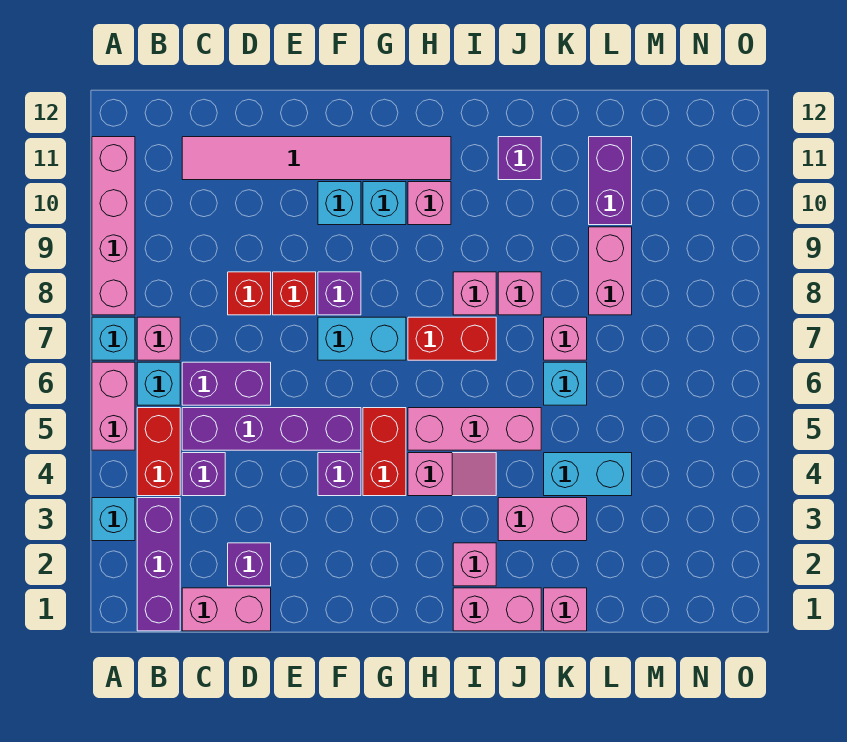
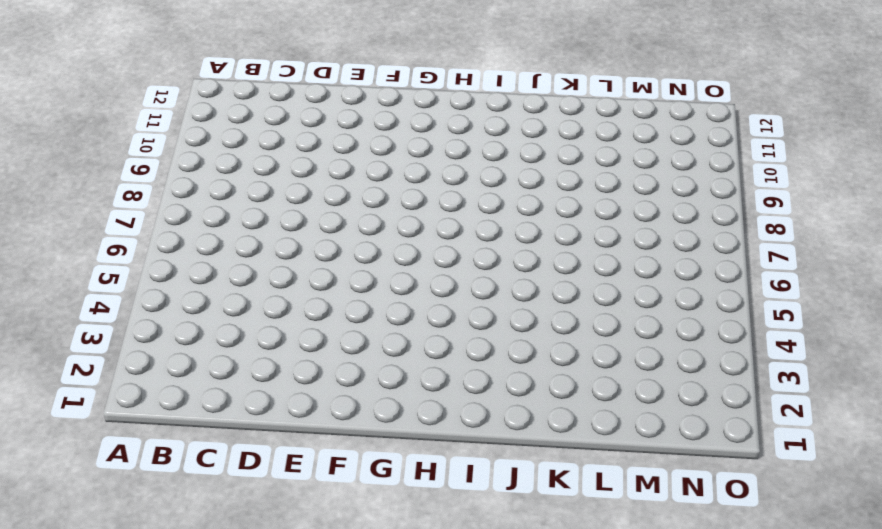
none -> cyan 1x1 brick [92,498,135,541]
none -> pink 1x2 brick [92,362,135,450]
none -> cyan 1x1 brick [92,317,135,360]
none -> pink 1x4 brick [92,137,135,315]

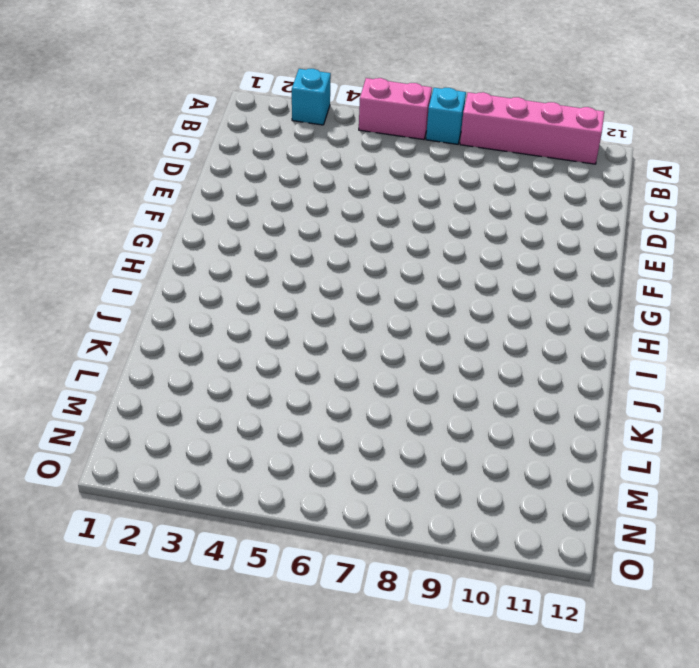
none -> purple 1x3 brick [137,498,180,631]
none -> red 1x2 brick [137,408,180,496]
none -> cyan 1x1 brick [137,362,180,405]
none -> pink 1x1 brick [137,317,180,360]

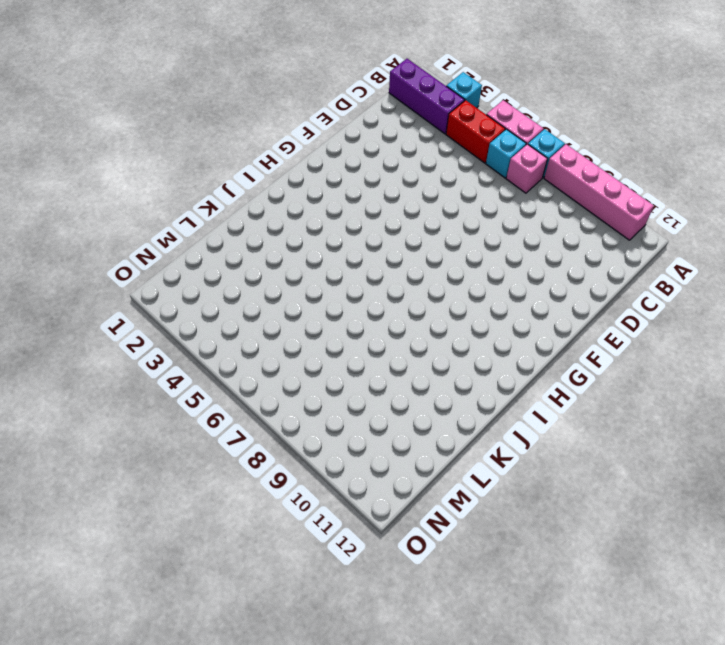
none -> pink 1x2 brick [182,588,271,631]
none -> purple 1x1 brick [182,453,225,496]
none -> purple 1x4 brick [182,408,361,450]
none -> purple 1x2 brick [182,362,271,405]

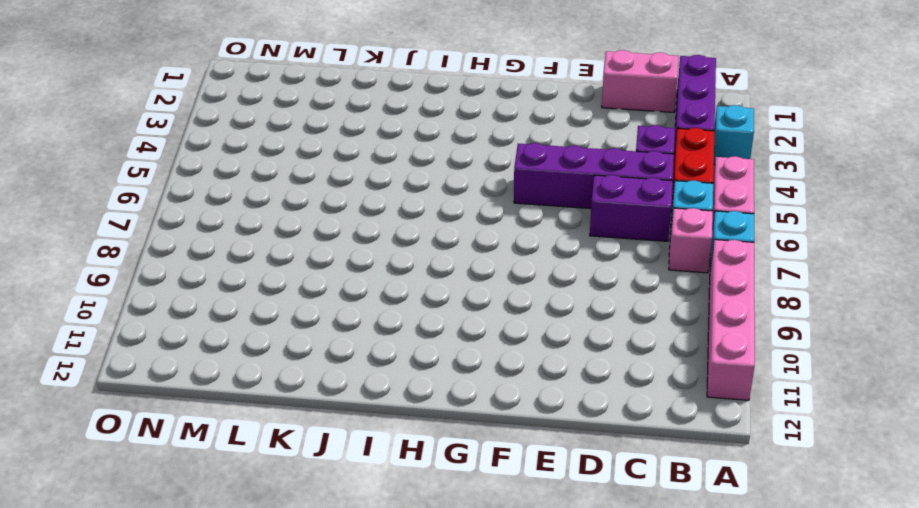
none -> pink 1x6 tile [182,137,451,180]
none -> purple 1x1 brick [228,543,271,586]
none -> red 1x1 brick [228,272,271,315]
none -> red 1x1 brick [273,272,316,315]

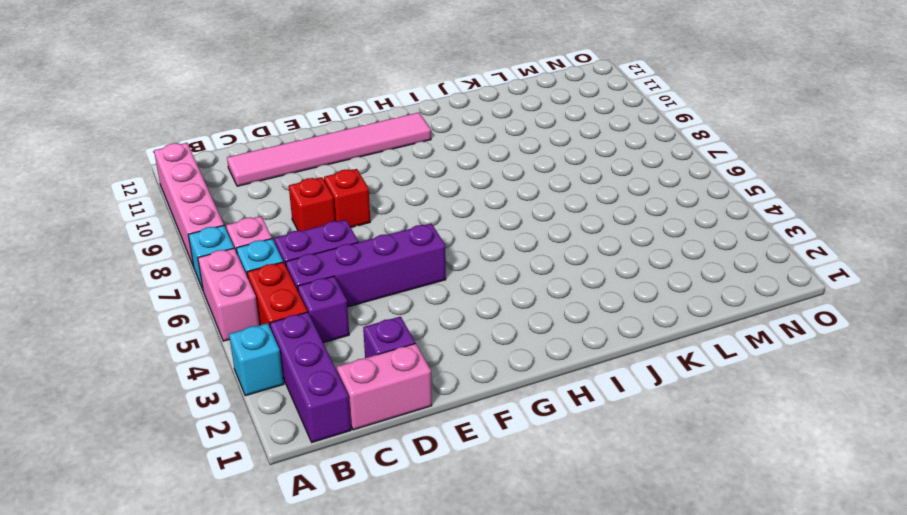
none -> purple 1x1 brick [318,453,361,496]
none -> cyan 1x2 brick [318,317,406,360]
none -> purple 1x1 brick [318,272,361,315]
none -> cyan 1x1 brick [318,182,361,225]

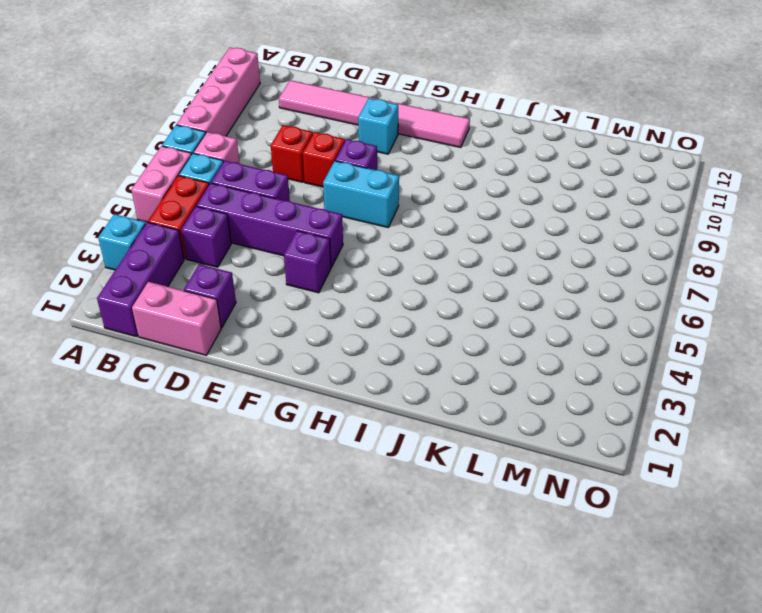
none -> red 1x2 brick [363,408,406,496]
none -> cyan 1x1 brick [363,182,406,225]
none -> pink 1x2 slope [408,453,496,496]
none -> pink 1x3 brick [408,408,541,450]

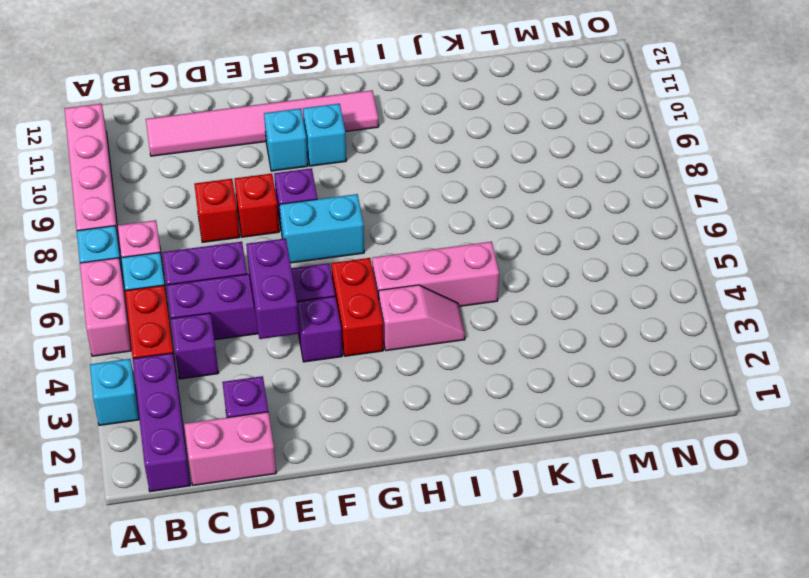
purple 1x2 brick [246,238,299,339] -> purple 1x2 brick moved to [589,137,632,225]
none -> red 1x2 brick [408,317,496,360]
none -> pink 1x1 brick [408,182,451,225]
none -> pink 1x2 brick [453,588,541,631]
none -> pink 1x1 brick [453,543,496,586]

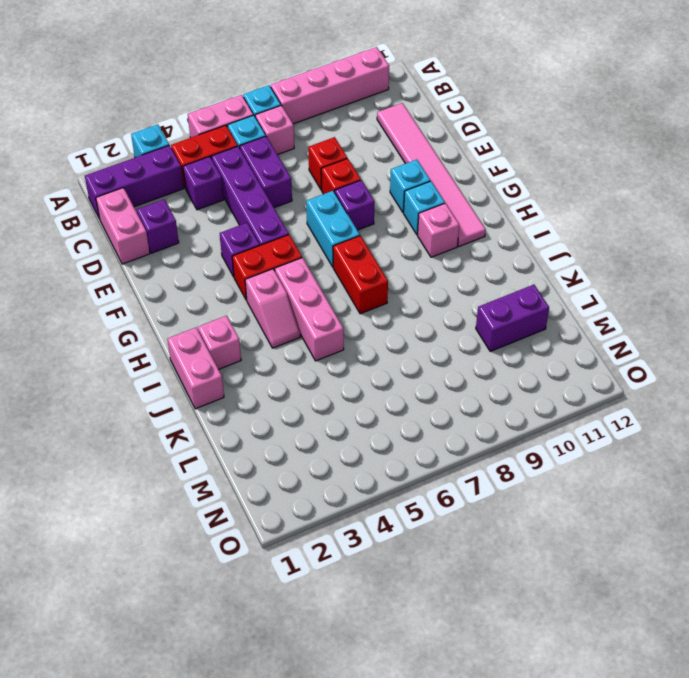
none -> pink 1x1 brick [453,272,496,315]
none -> pink 1x2 brick [498,498,587,541]
none -> pink 1x1 brick [498,272,541,315]
none -> purple 1x1 brick [498,137,541,180]

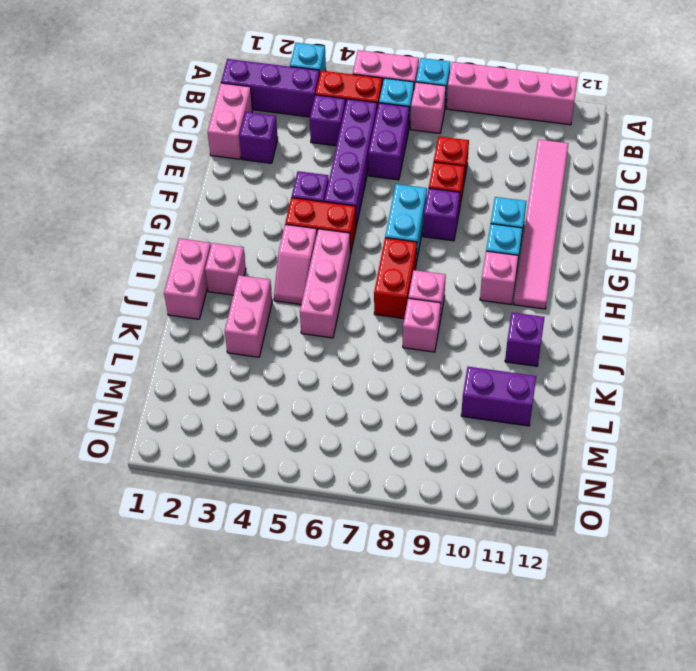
none -> pink 1x1 brick [544,588,587,631]
none -> cyan 1x2 brick [544,453,632,496]
none -> cyan 1x1 brick [544,362,587,405]
none -> pink 1x1 brick [544,317,587,360]

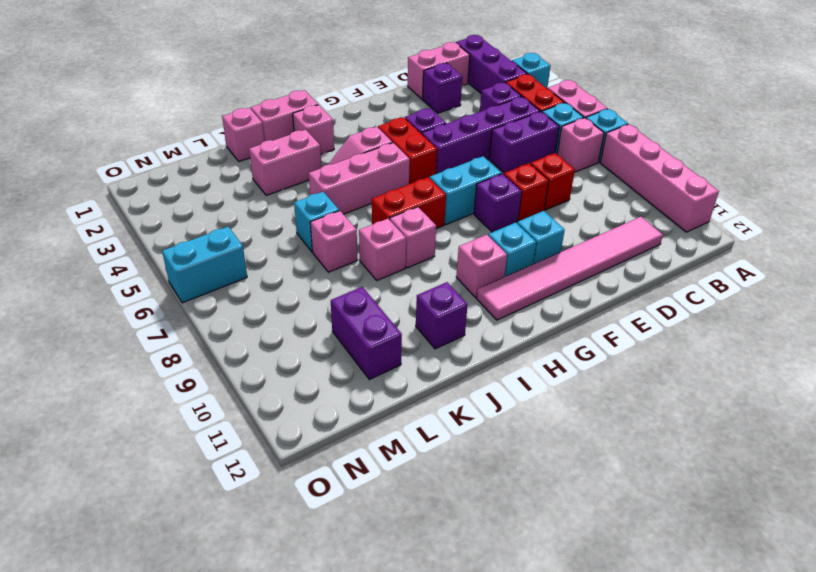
cyan 1x2 brick [162,227,247,303] -> cyan 1x2 brick moved to [544,453,632,496]
none -> pink 1x2 brick [589,227,632,315]

